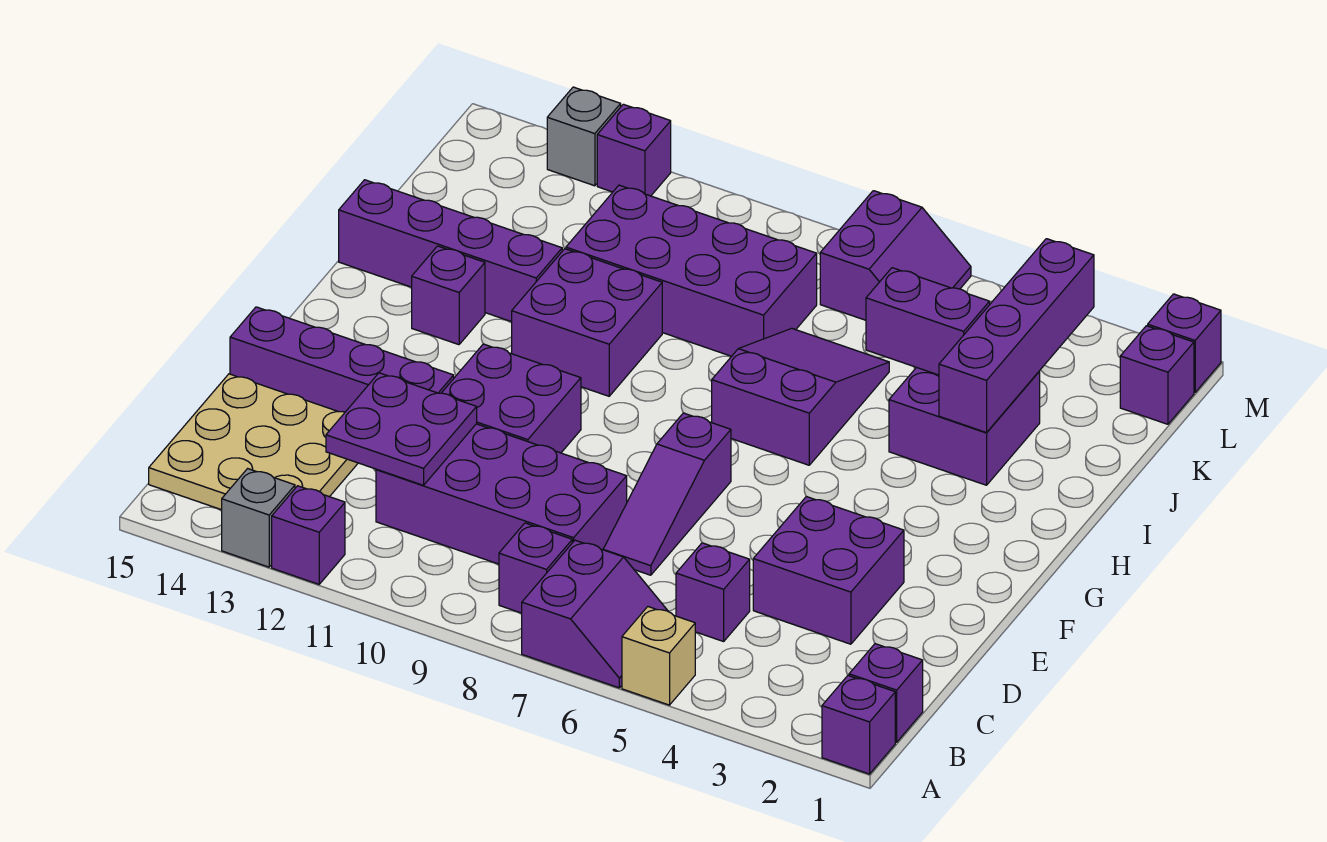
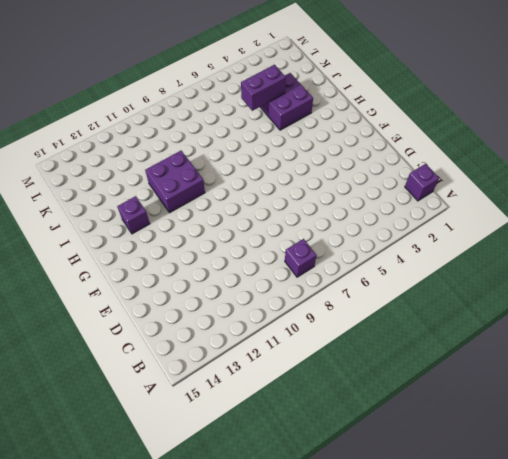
none -> purple 1x1 brick [822,676,895,774]
none -> tan 1x1 brick [622,607,695,705]
none -> purple 2x2 slope [522,540,668,688]

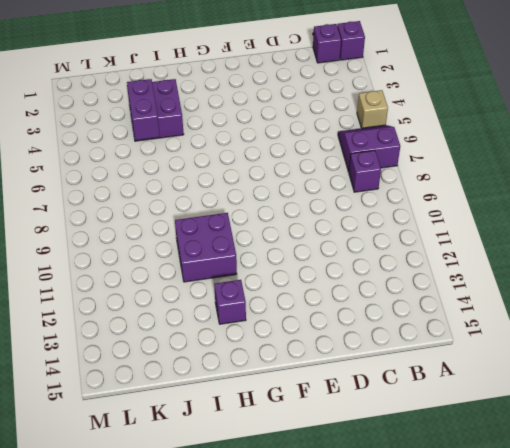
none -> purple 1x1 brick [272,486,345,584]
none -> grey 1x1 brick [222,469,295,567]
none -> tan 3x3 plate [149,374,358,510]

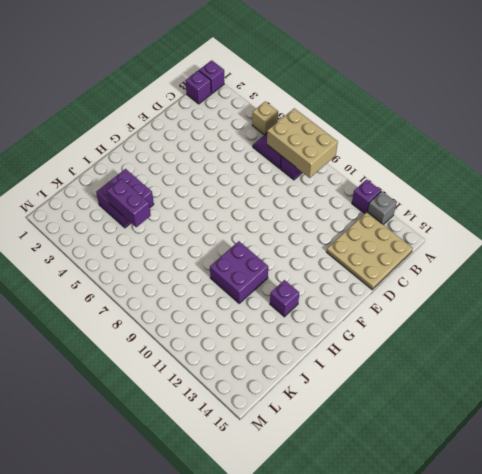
tan 2x3 brick [267,108,338,178] -> none
none -> purple 1x1 brick [676,543,750,641]
none -> purple 2x4 brick [376,424,627,564]
none -> purple 2x2 brick [753,497,904,644]

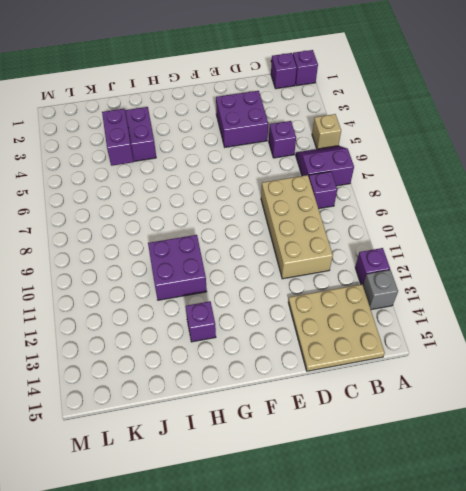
tan 2x4 brick [261,175,333,279] -> purple 2x4 brick [376,424,627,564]
none -> purple 1x3 slope [603,413,731,575]
none -> purple 2x2 brick [442,344,581,453]
none -> purple 1x4 brick [230,307,454,412]

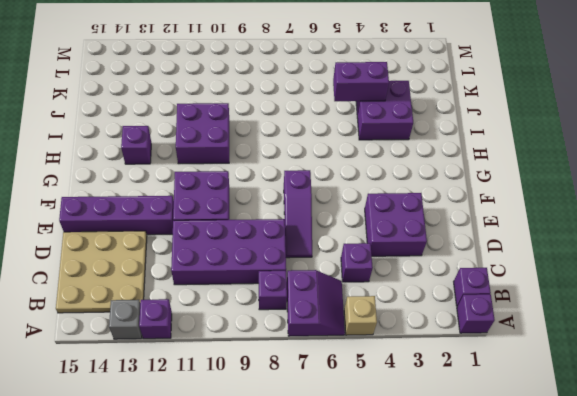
none -> purple 2x3 slope [712,328,889,465]
none -> purple 1x4 brick [339,180,562,322]
none -> purple 2x4 brick [566,185,817,356]

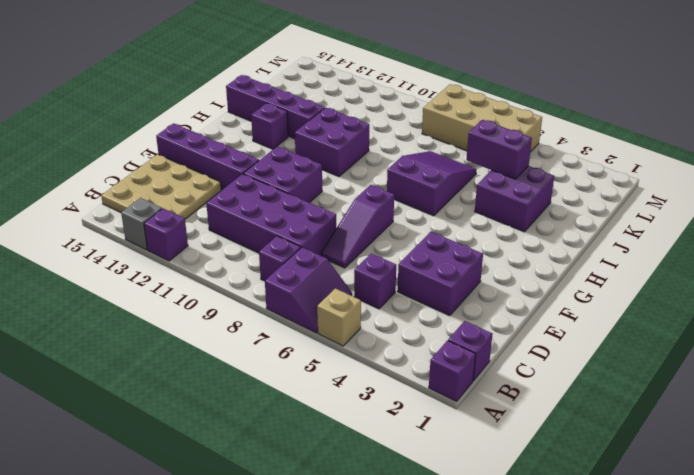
tan 2x4 brick [422,84,542,152] -> purple 2x2 slope [820,191,971,320]
none -> purple 2x4 brick [566,185,817,356]
none -> purple 1x1 brick [1120,326,1194,424]
none -> purple 1x1 brick [1148,294,1221,393]

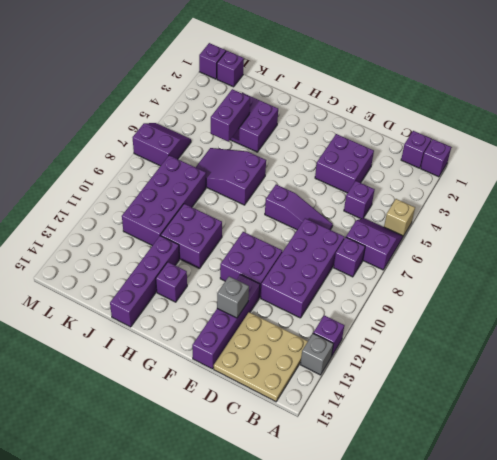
grey 1x1 brick [217,276,249,318] -> grey 1x1 brick moved to [547,87,621,186]
none -> purple 1x1 brick [597,104,671,196]
none -> purple 2x2 plate [326,373,477,485]
none -> purple 1x4 brick [939,239,1094,433]

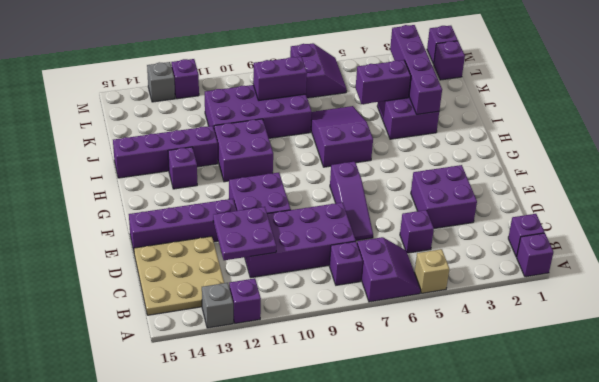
purple 1x2 brick [253,57,307,100] -> none

